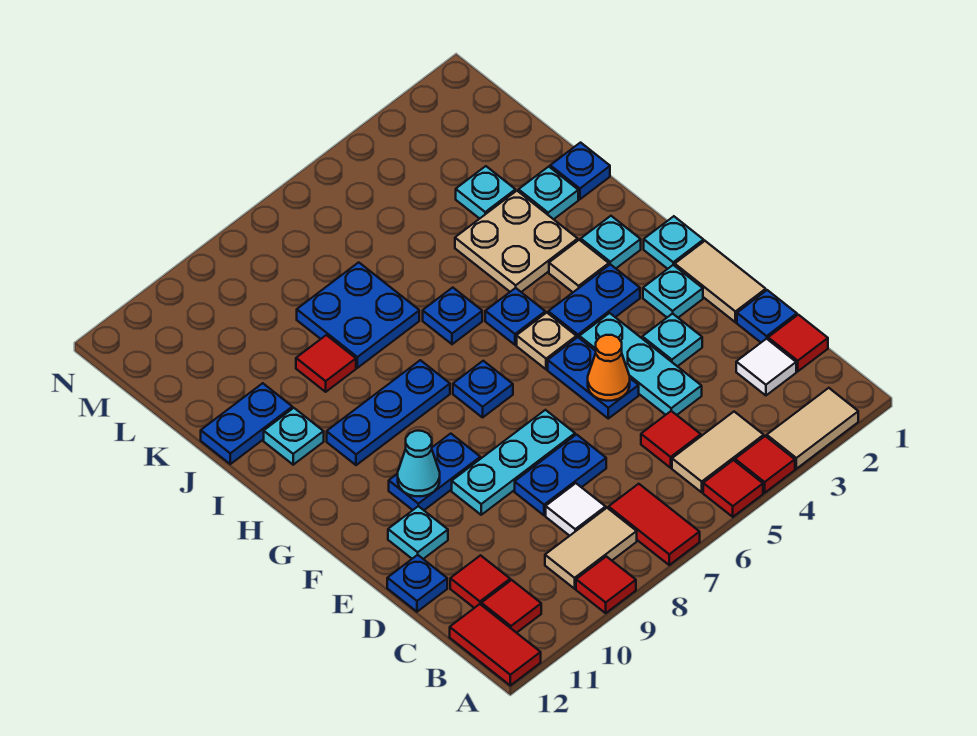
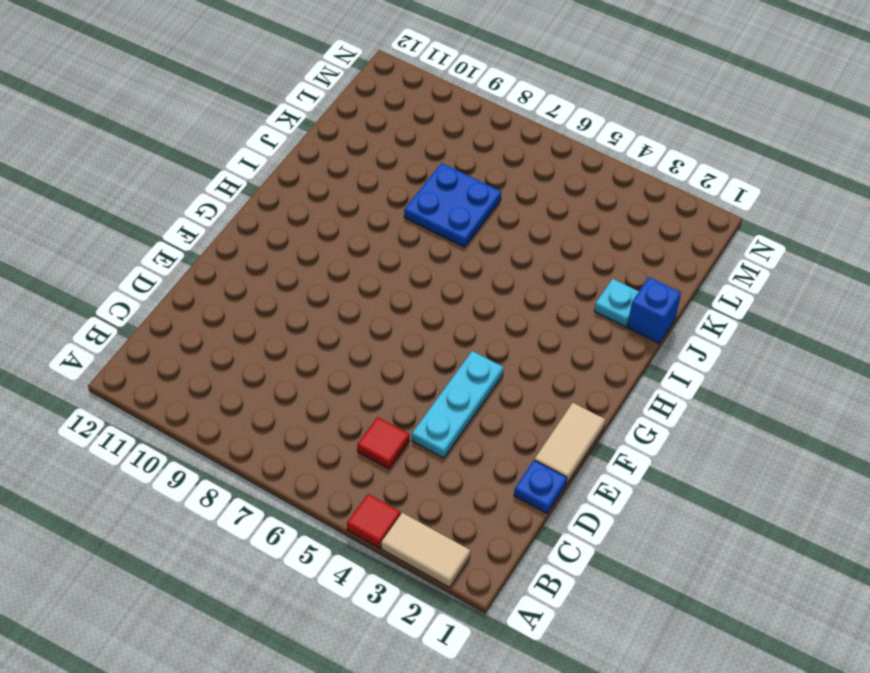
blue 1x1 brick [627,277,681,343] -> blue 1x1 plate [550,143,610,199]
none -> red 1x1 tile [703,460,763,517]
none -> red 1x2 tile [609,484,700,565]
none -> red 1x1 tile [576,556,636,613]
none -> red 1x2 tile [450,604,541,685]

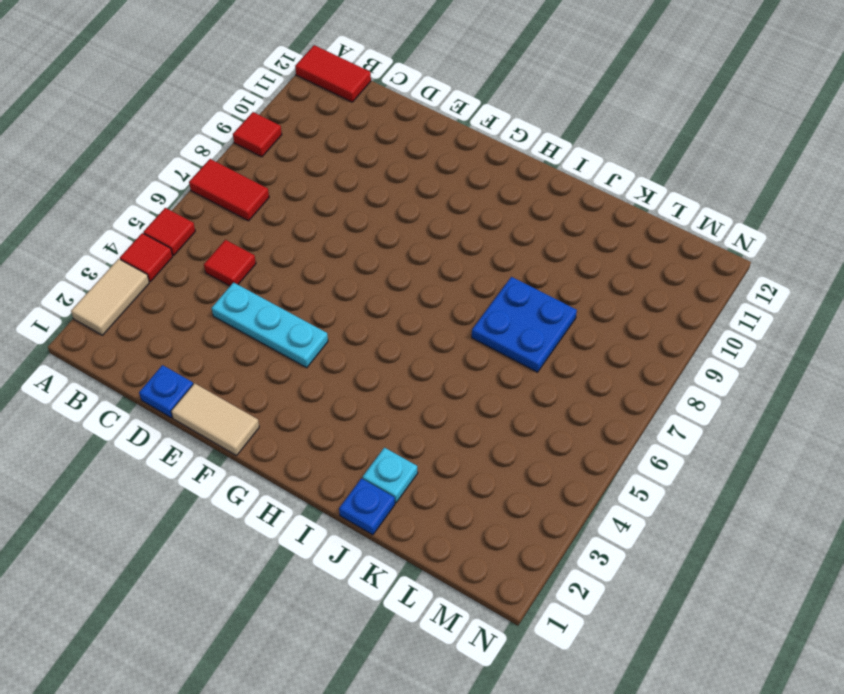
none -> tan 1x2 tile [672,412,764,492]
none -> tan 1x2 tile [545,508,637,589]
none -> red 1x1 tile [481,580,541,633]
none -> red 1x1 tile [768,315,828,371]

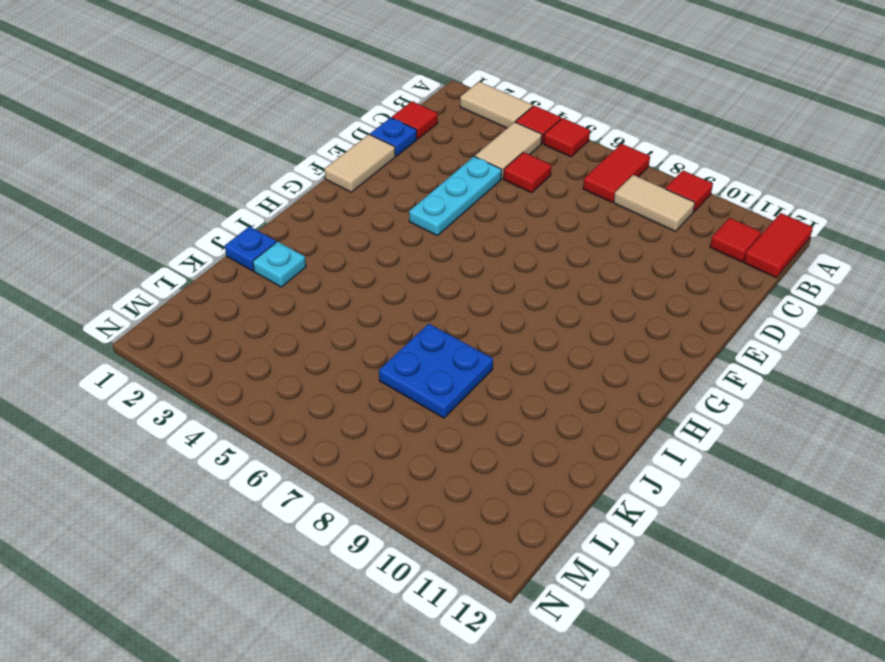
tan 1x2 tile [475,122,542,179] -> tan 1x2 tile turned to [672,412,764,492]
none -> white 1x1 tile [736,339,796,395]
none -> white 1x1 tile [546,483,606,536]
none -> red 1x1 tile [450,555,510,608]
none -> blue 1x2 plate [515,435,606,515]

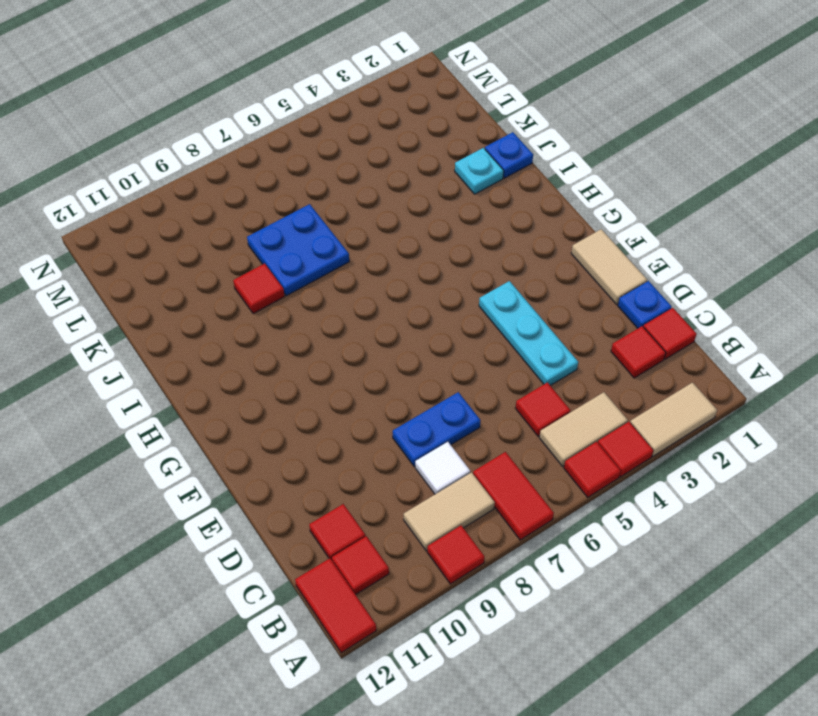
red 1x1 tile [611,326,666,378] -> white 1x1 tile [736,339,796,395]
none -> blue 1x1 plate [387,555,447,612]
none -> cyan 1x1 plate [642,313,702,366]
none -> blue 1x2 plate [548,337,639,419]
none -> cyan 1x3 plate [452,410,575,515]

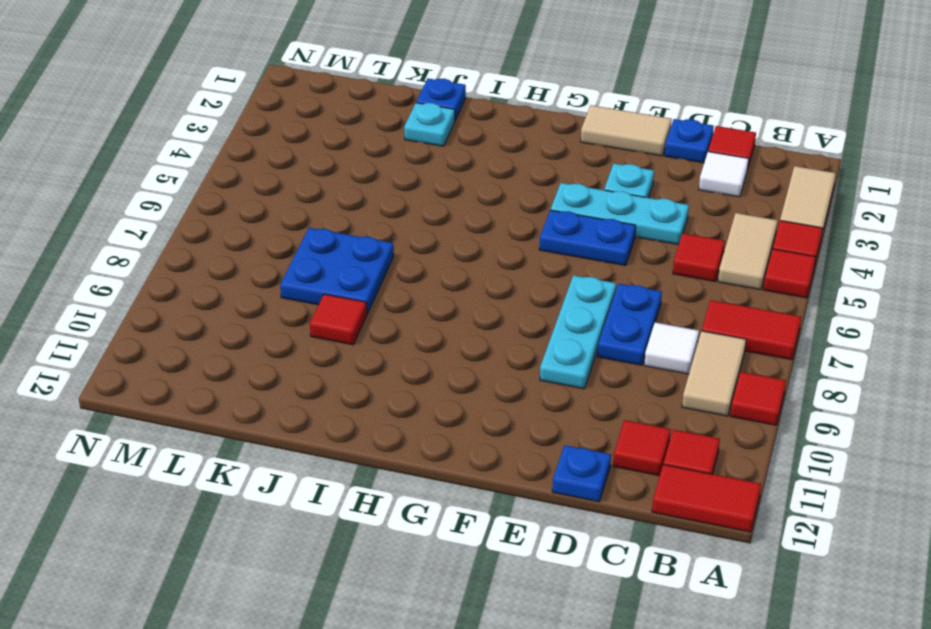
none -> cyan 1x1 plate [388,506,448,559]
none -> cyan 1x1 plate [643,265,703,318]
none -> blue 1x2 plate [389,434,480,510]
none -> cyan 1x1 plate [644,216,704,269]

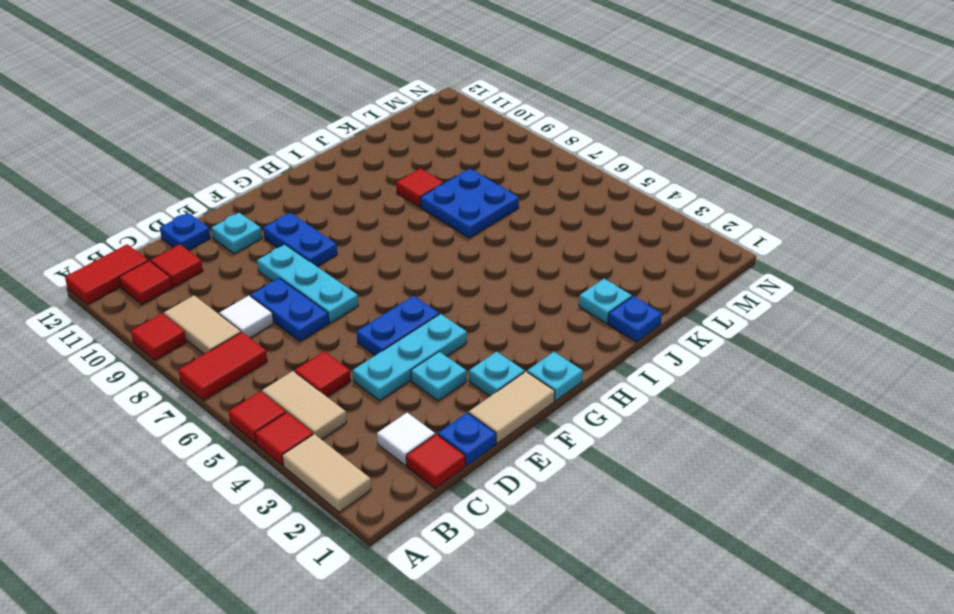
none -> blue 1x2 plate [548,264,640,338]
none -> tan 1x1 plate [517,313,576,369]
none -> blue 1x1 plate [453,361,513,417]
none -> cyan 1x1 plate [581,216,641,268]

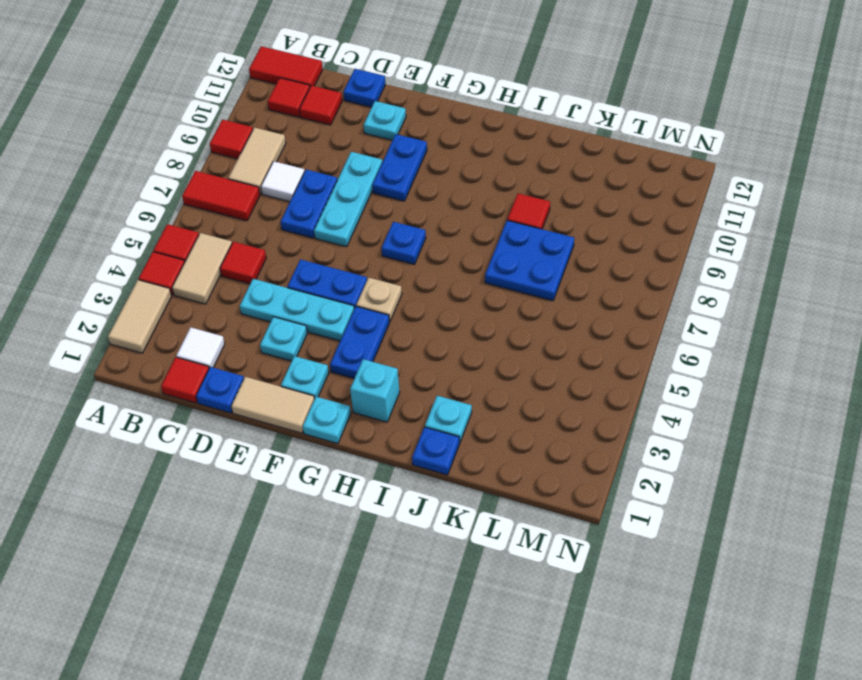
cyan 1x1 brick [350,359,400,422] -> cyan 1x1 plate [581,216,641,268]
none -> tan 1x1 tile [549,240,609,292]
none -> blue 1x1 plate [485,288,545,345]
none -> blue 1x3 plate [327,360,450,465]
none -> tan 2x2 plate [455,191,578,292]

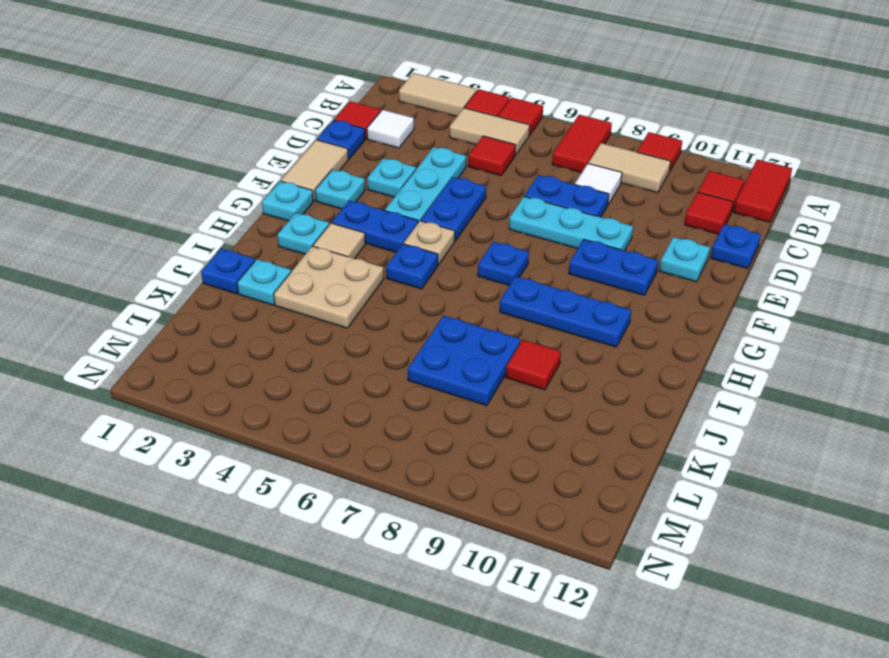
none -> blue 1x1 plate [423,288,482,344]
none -> cyan 1x1 plate [264,408,324,465]
none -> blue 1x2 plate [201,383,292,464]
none -> cyan 1x1 plate [456,166,515,219]

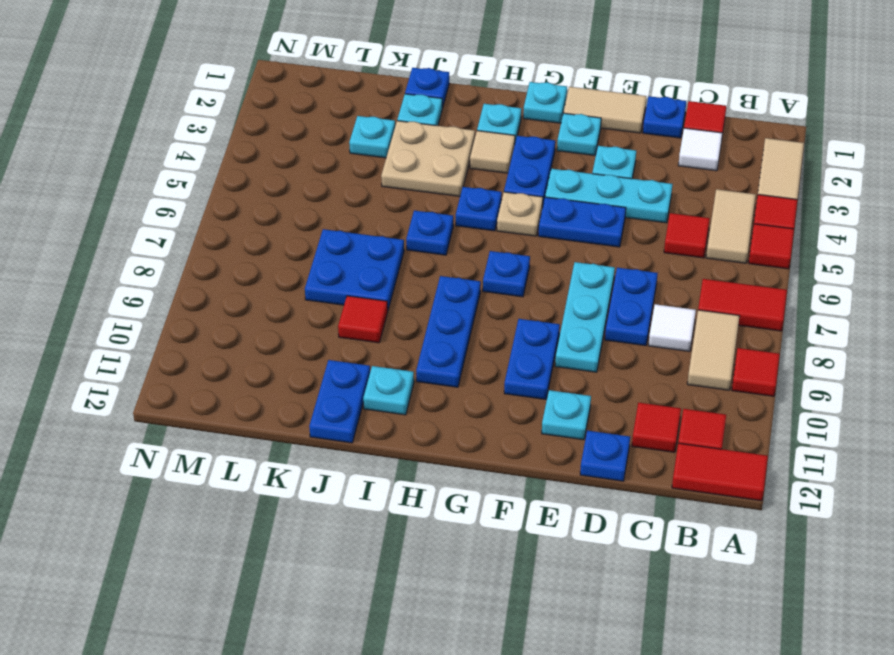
none -> orange 1x1 cone [588,335,630,401]
none -> cyan 1x1 cone [398,431,440,496]

